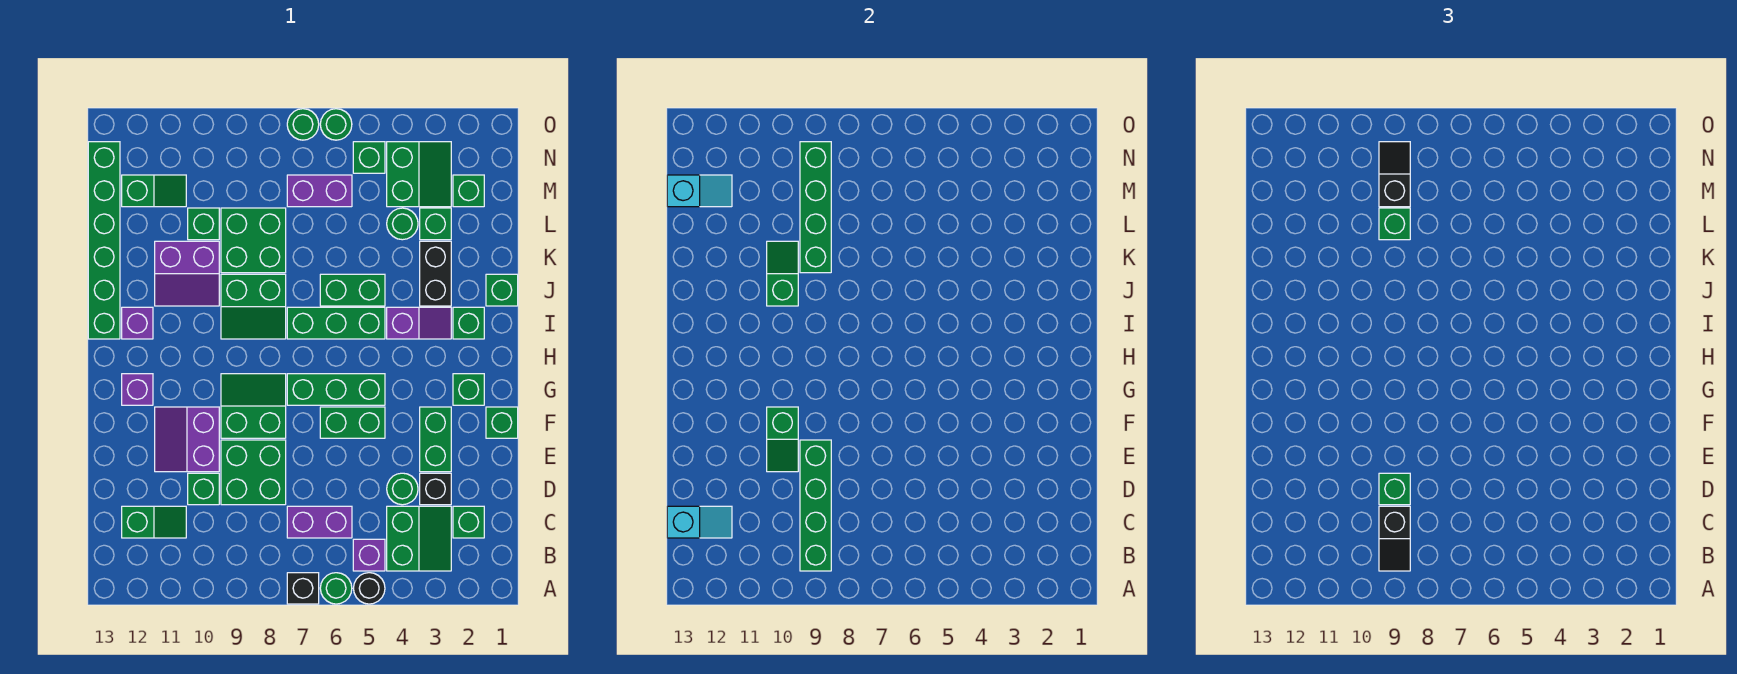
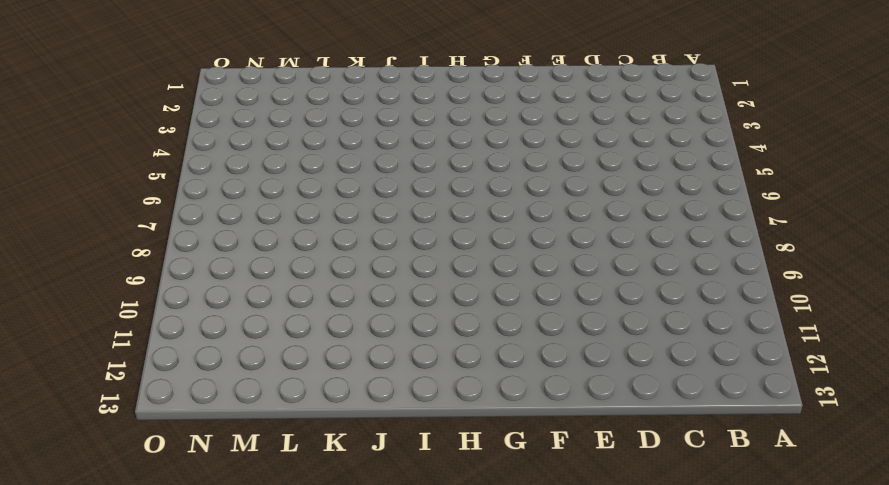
none -> black 1x1 round brick [354,573,385,604]
none -> green 1x1 round brick [320,573,352,604]
none -> black 1x1 brick [287,573,319,604]
none -> green 2x2 slope [387,506,451,571]

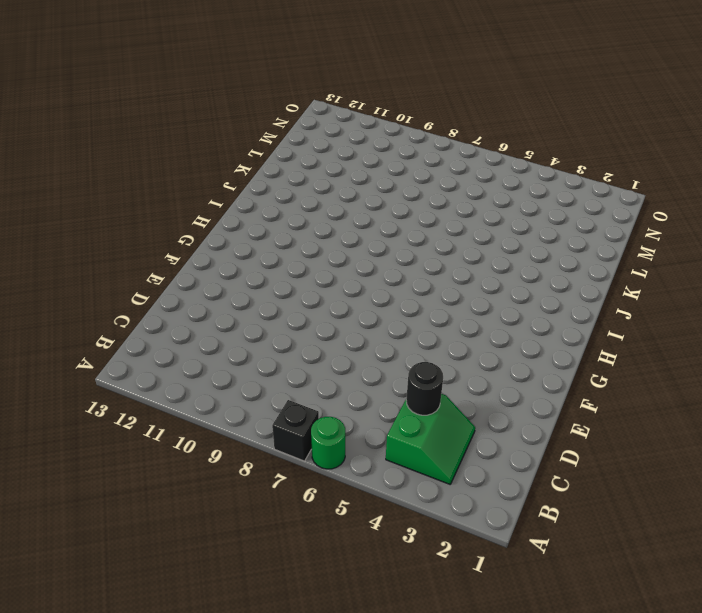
black 1x1 round brick [406,362,443,415] -> black 1x1 round brick moved to [354,573,385,604]
none -> purple 1x1 brick [353,539,385,571]
none -> green 1x1 brick [453,506,484,538]
none -> purple 1x2 brick [287,506,352,538]
none -> green 1x2 slope [122,506,186,538]

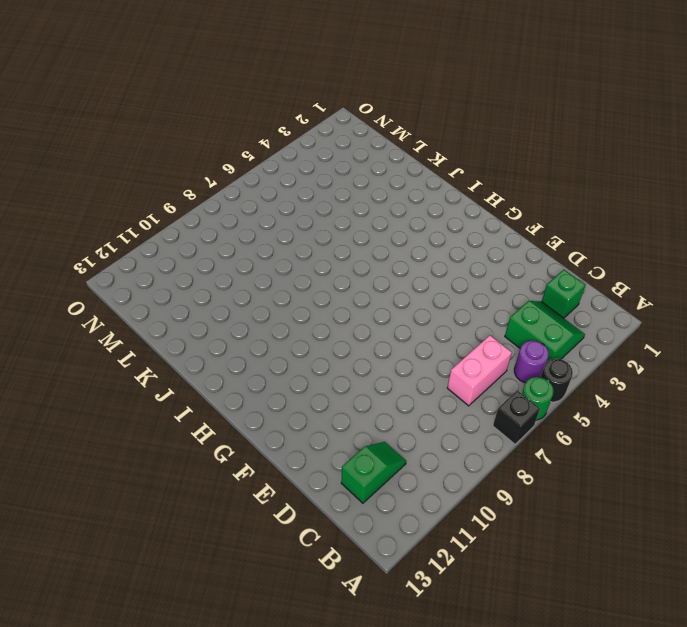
purple 1x1 round brick [514,341,549,383] -> purple 1x1 brick [353,539,385,571]
pink 1x2 brick [447,335,512,406] -> purple 1x2 brick [287,506,352,538]
none -> black 1x1 brick [420,473,451,505]
none -> green 1x1 round brick [387,473,418,505]
none -> green 2x2 brick [221,440,286,505]
none -> green 1x1 brick [188,473,219,505]

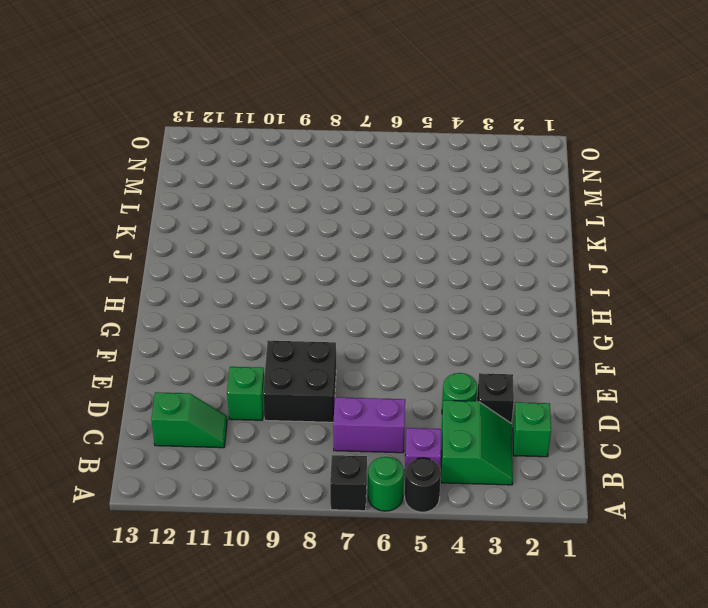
black 2x2 brick [263,341,336,422] -> green 2x2 brick [221,440,286,505]
none -> green 1x2 brick [420,407,451,472]
none -> purple 2x2 slope [155,407,219,472]
none -> green 1x1 brick [486,407,518,438]
none -> green 1x2 brick [320,407,385,438]

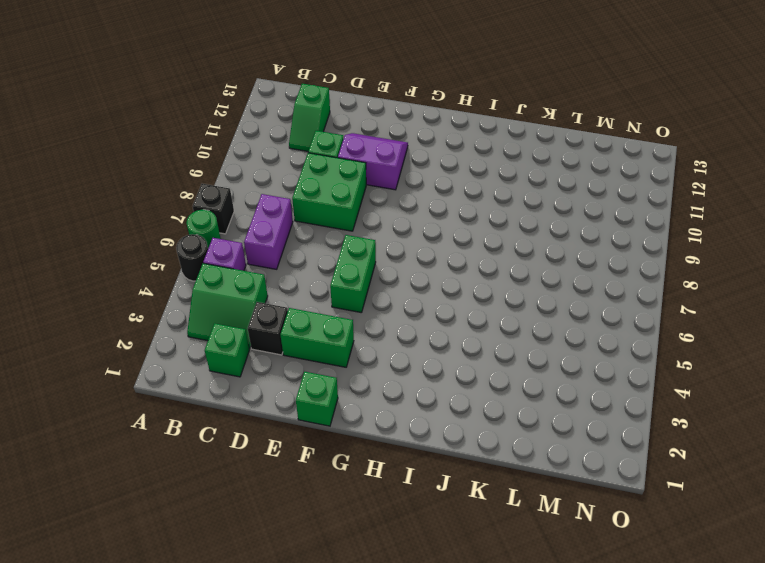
none -> green 1x1 round brick [387,473,418,505]
none -> green 2x2 slope [221,374,286,438]
none -> green 1x1 brick [453,374,484,405]
none -> green 1x3 brick [287,374,385,405]

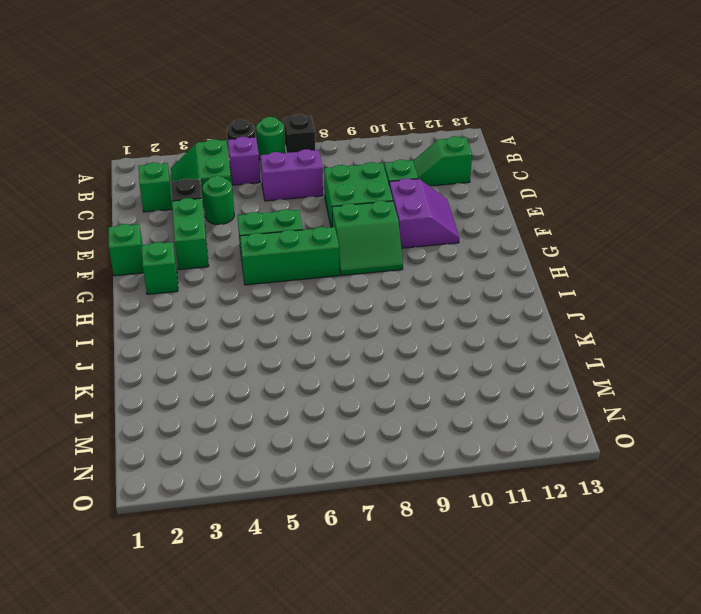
none -> purple 1x1 brick [122,374,153,405]
none -> green 1x1 brick [453,307,484,339]
none -> purple 1x2 slope [387,307,451,339]
none -> green 1x3 brick [287,307,385,339]

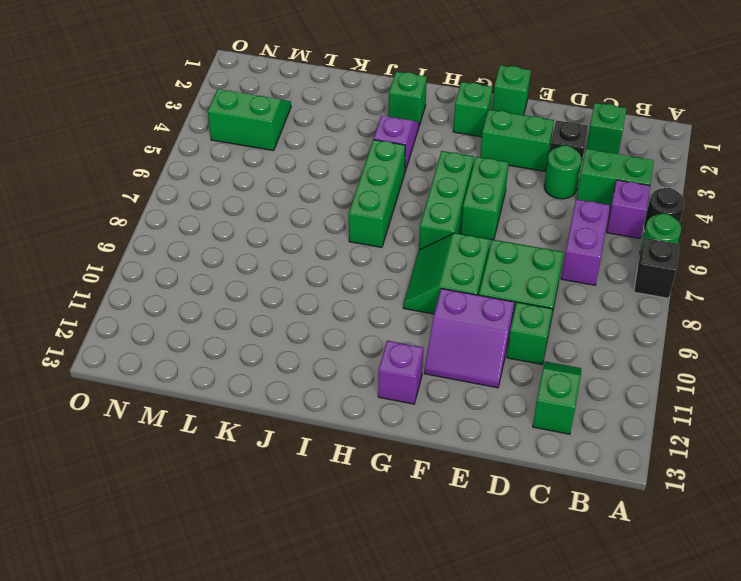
none -> green 2x2 slope [221,274,286,339]
none -> purple 1x1 brick [122,307,153,339]
none -> green 1x6 brick [88,142,120,339]
none -> green 1x1 brick [486,274,518,306]

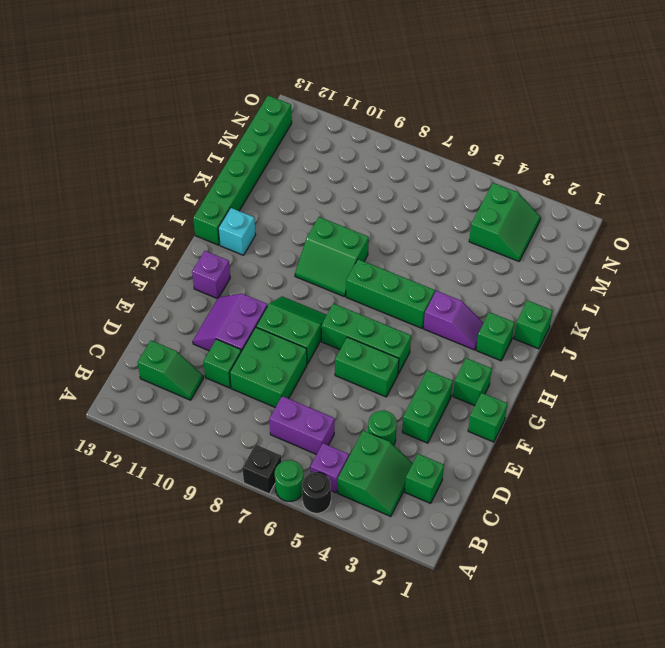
cyan 1x1 brick [218,208,256,255] -> purple 1x1 brick [122,307,153,339]
none -> black 1x1 brick [420,473,451,505]
none -> black 1x2 brick [420,241,451,306]
none -> green 1x2 brick [320,274,385,306]
none -> purple 2x2 slope [155,241,219,306]

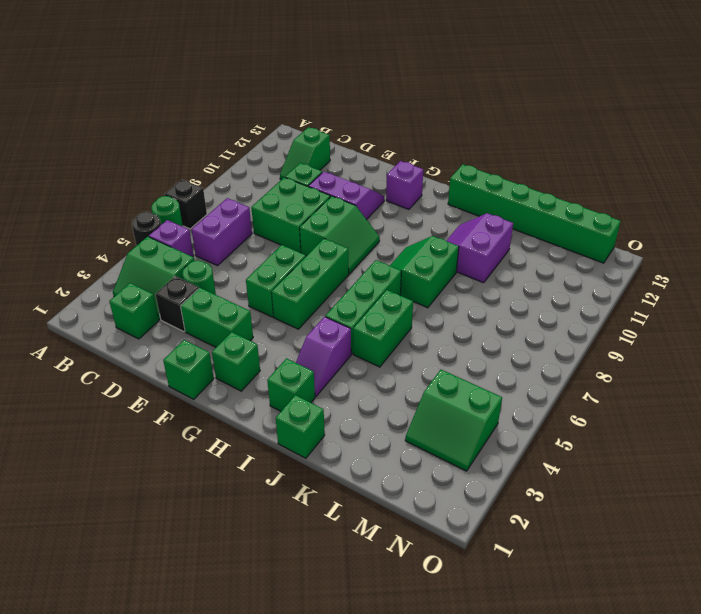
none -> purple 1x1 brick [122,307,153,339]
none -> black 1x2 brick [420,241,451,306]
none -> green 2x2 brick [221,208,286,273]
none -> green 1x1 brick [420,208,451,240]

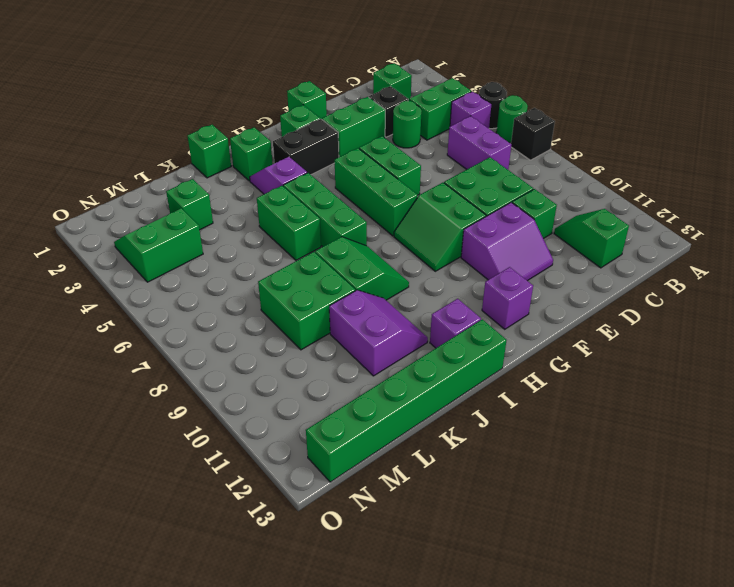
black 1x2 brick [273,119,339,175] -> black 1x2 brick moved to [420,241,451,306]
none -> green 1x1 round brick [387,208,418,240]
none -> green 1x1 brick [188,208,219,240]
none -> green 1x1 brick [453,175,484,207]
none -> purple 1x2 brick [287,175,352,207]

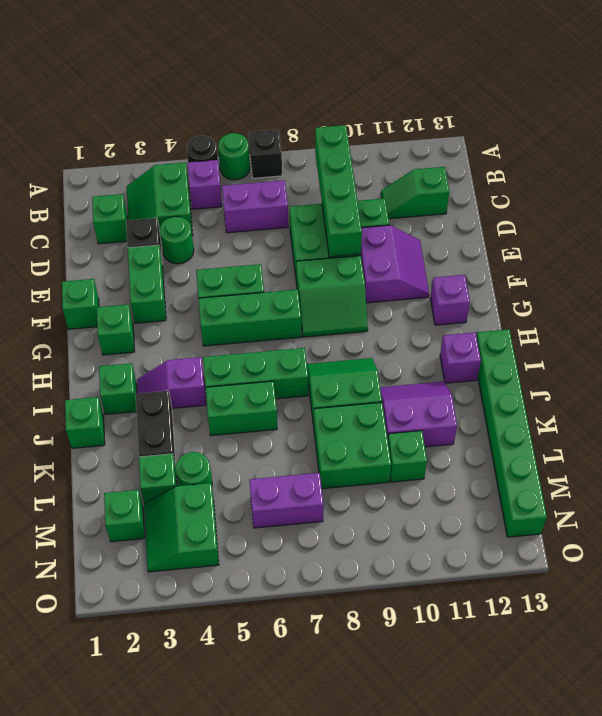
none -> green 1x2 slope [122,175,186,207]
none -> green 1x1 brick [353,142,385,173]
none -> green 1x1 round brick [320,109,352,140]
none -> green 1x1 round brick [287,109,319,140]

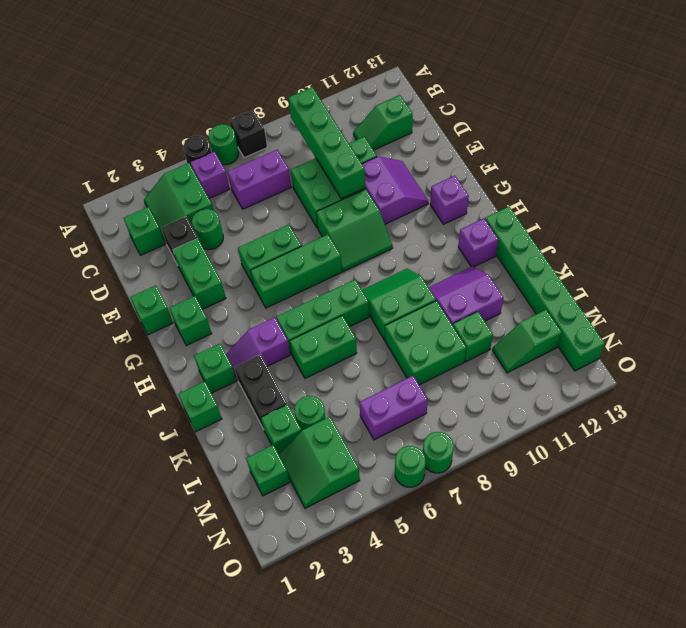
none -> green 1x1 brick [353,142,385,173]
none -> cyan 1x2 slope [667,506,732,538]
none -> green 1x2 slope [767,407,798,472]
none -> green 1x2 slope [767,241,798,306]

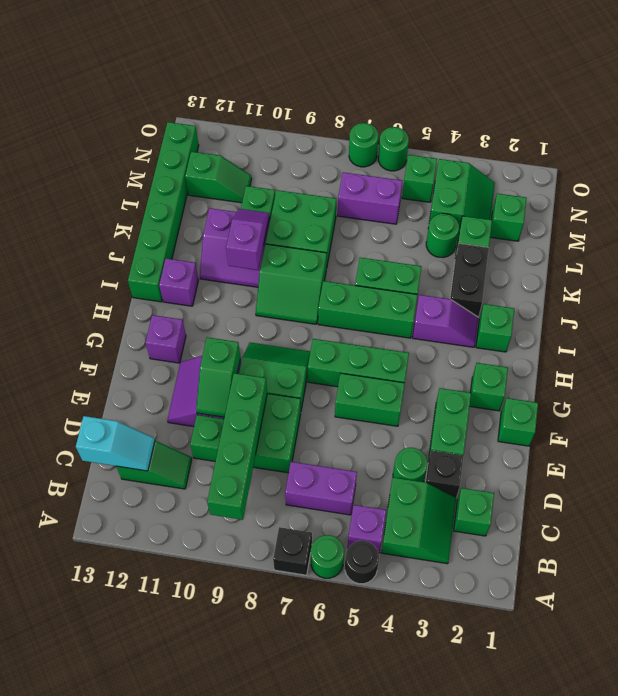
purple 1x2 slope [226,209,269,270] -> green 1x2 slope [767,241,798,306]
none -> green 1x1 brick [486,274,518,306]
none -> green 1x4 brick [800,142,831,273]
none -> cyan 1x2 slope [667,175,732,207]
none -> black 1x2 slope [1379,506,1410,571]

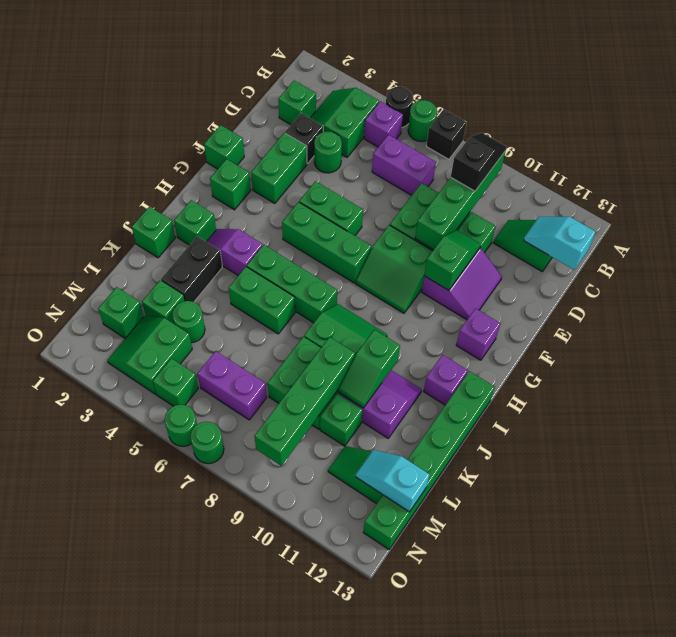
none -> green 1x1 brick [1379,473,1410,505]
none -> green 1x1 brick [1379,208,1410,240]
none -> black 1x2 slope [1379,142,1410,207]

